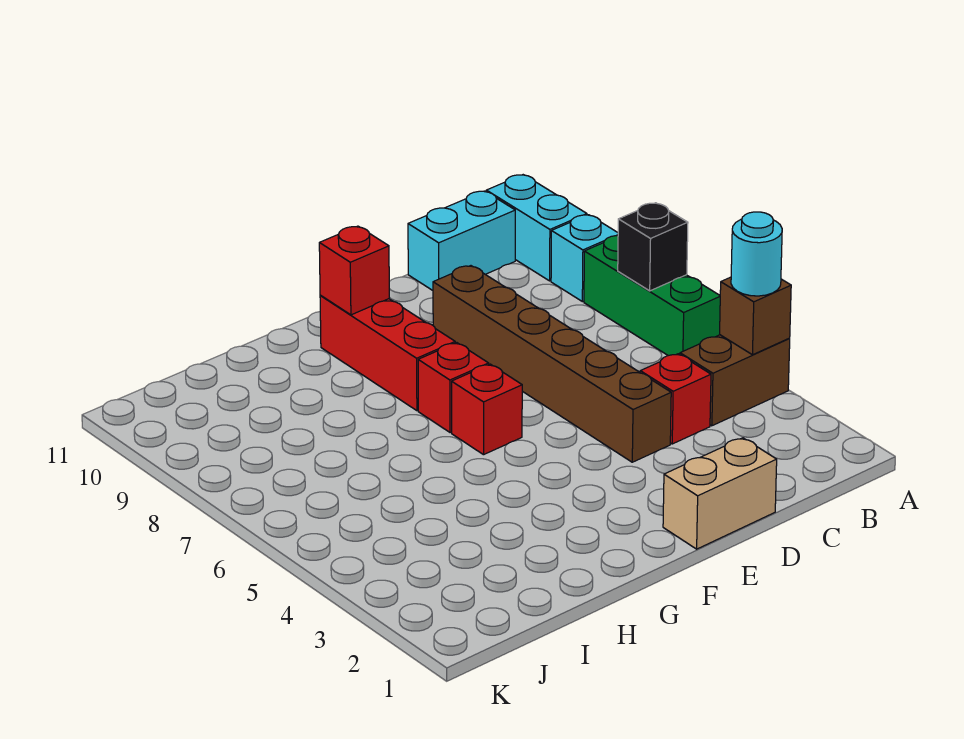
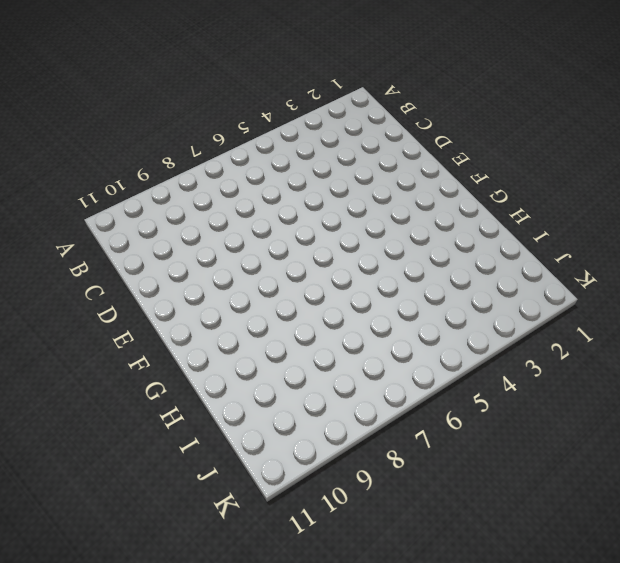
none -> brown 1x2 brick [680,335,790,426]
none -> green 1x3 brick [584,236,720,356]
none -> cyan 1x1 brick [551,215,618,302]

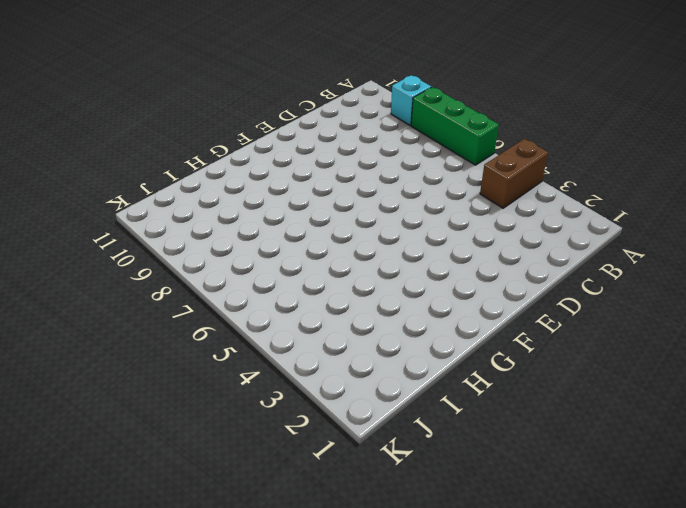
none -> cyan 1x2 brick [486,175,587,281]
none -> cyan 1x2 brick [408,191,515,290]
none -> red 1x1 brick [640,354,711,444]

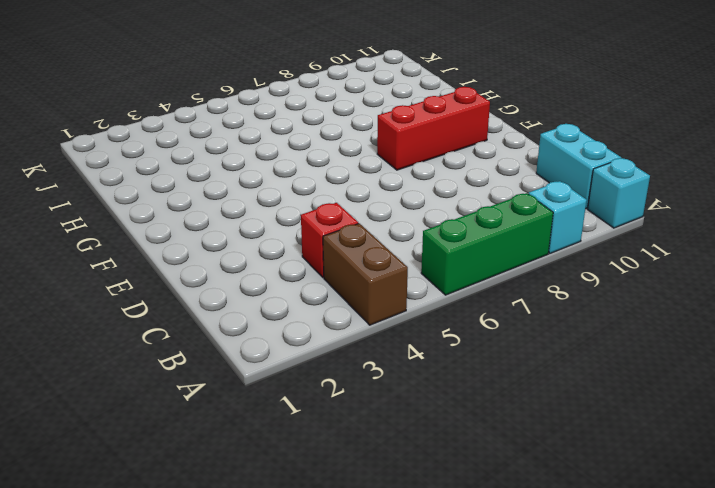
cyan 1x1 brick [588,158,650,228] -> cyan 1x2 brick [486,175,587,281]
none -> tan 1x2 brick [663,438,777,549]
none -> brown 1x6 brick [433,266,671,462]
none -> red 1x1 brick [452,364,522,455]

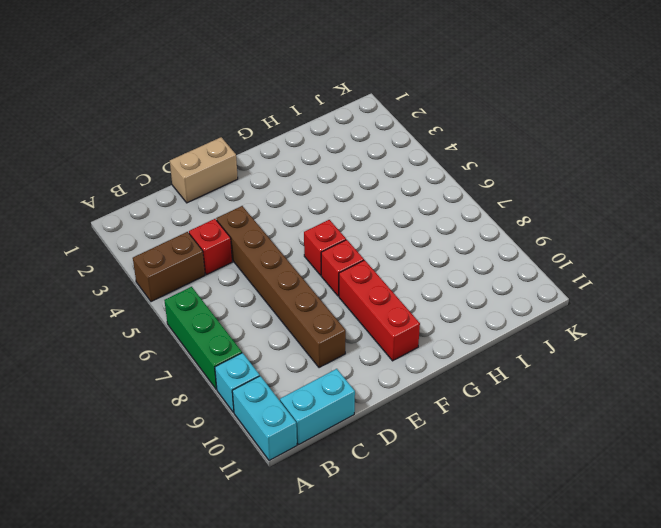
none -> brown 1x1 brick [720,277,791,355]
none -> black 1x1 brick [618,203,688,291]
none -> red 1x1 brick [319,226,389,315]

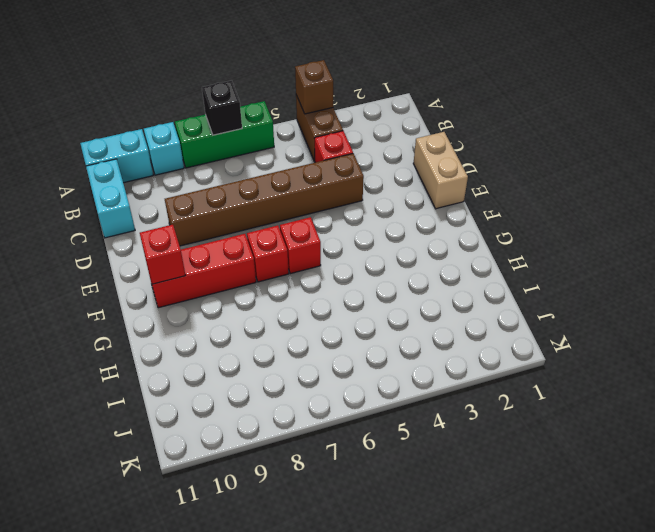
none -> cyan 1x1 round brick [731,212,782,296]

